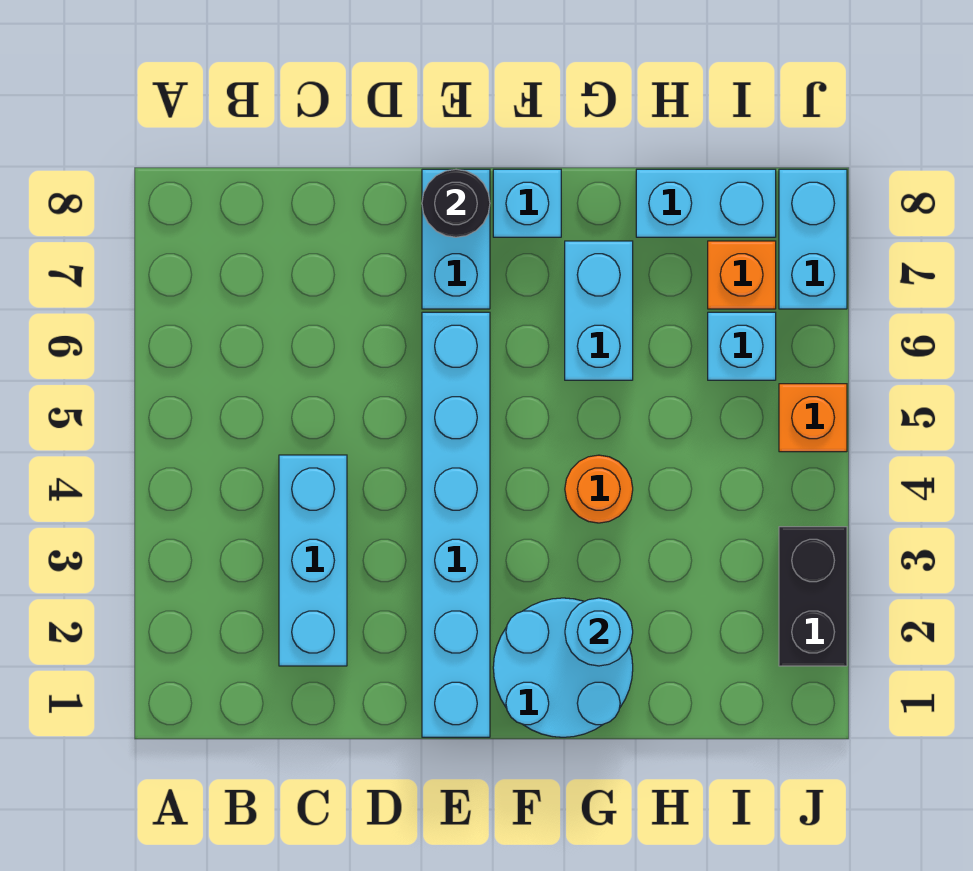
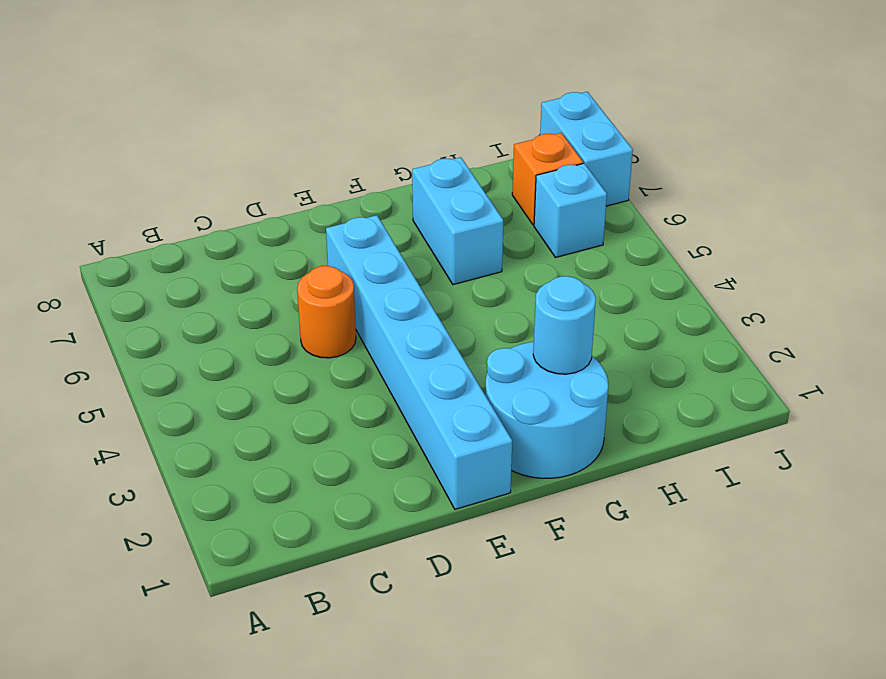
orange 1x1 round brick [297,266,356,358] -> orange 1x1 round brick moved to [565,455,633,523]
none -> cyan 1x3 brick [279,455,347,666]
none -> cyan 1x2 brick [422,169,490,309]
none -> cyan 1x1 brick [493,169,561,237]

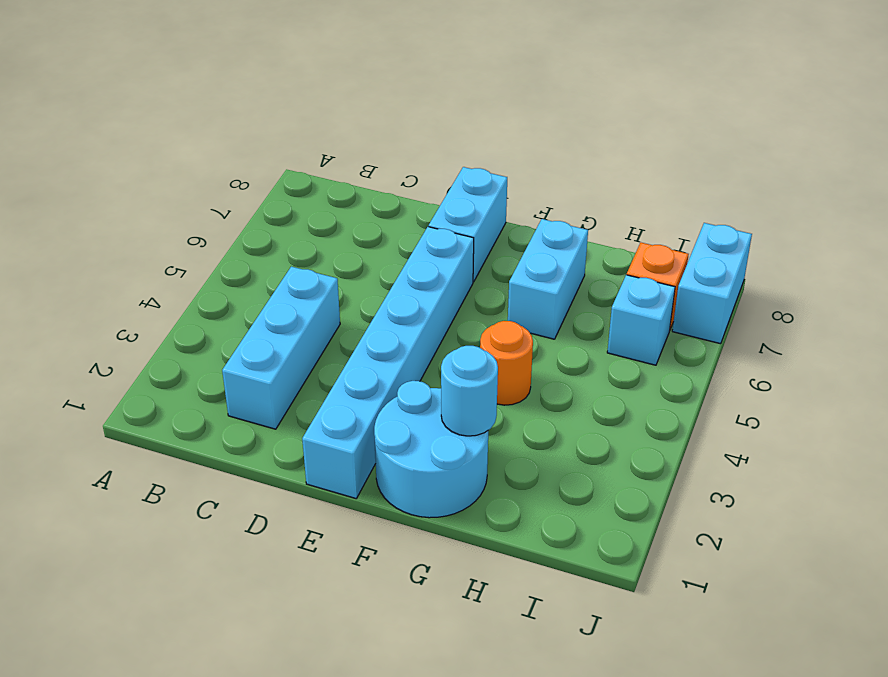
none -> cyan 1x1 brick [493,169,561,237]
none -> cyan 1x2 brick [636,169,776,237]
none -> black 1x2 brick [779,527,847,666]

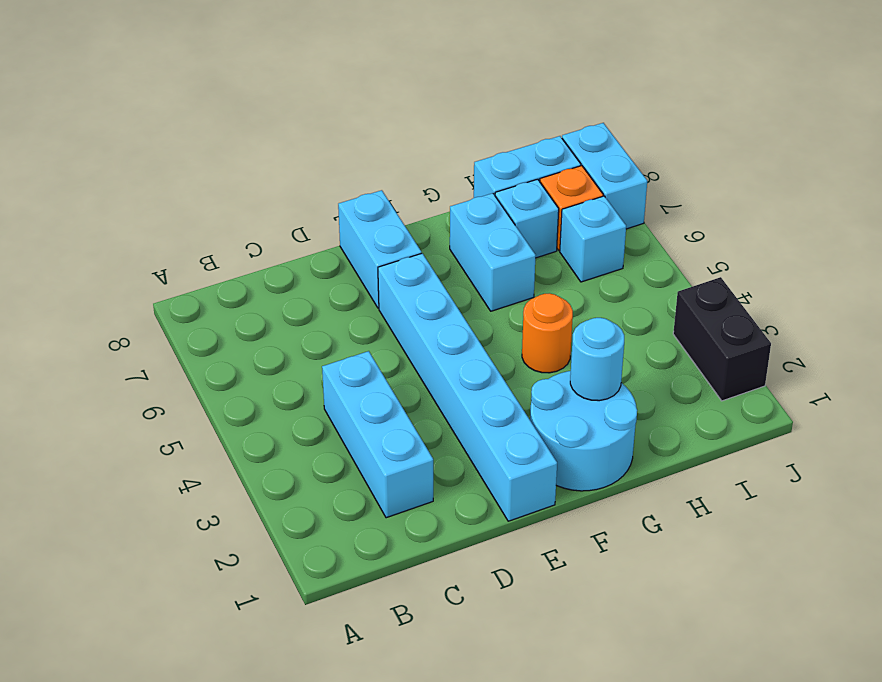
cyan 1x1 brick [495,179,559,258] -> cyan 1x1 brick moved to [493,169,561,237]
none -> orange 1x1 brick [779,384,847,452]
none -> black 1x1 round brick [422,169,490,237]

